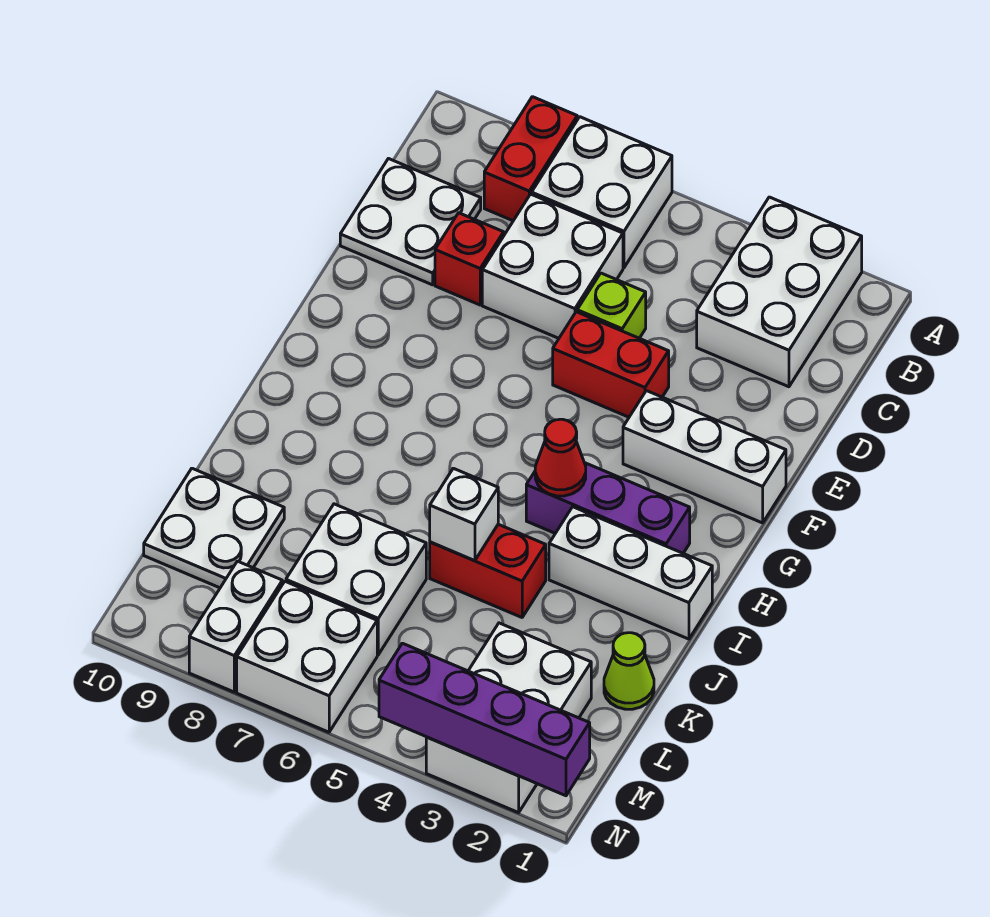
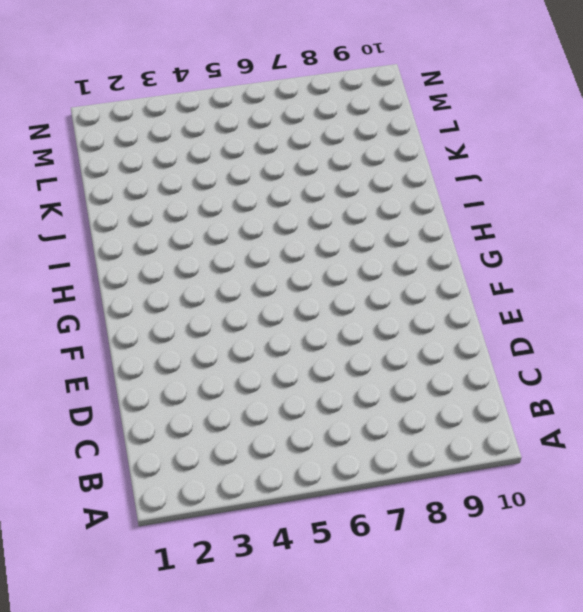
none -> white 2x3 brick [697,197,862,387]
none -> white 2x2 brick [532,117,672,268]
none -> red 1x2 brick [484,97,577,221]

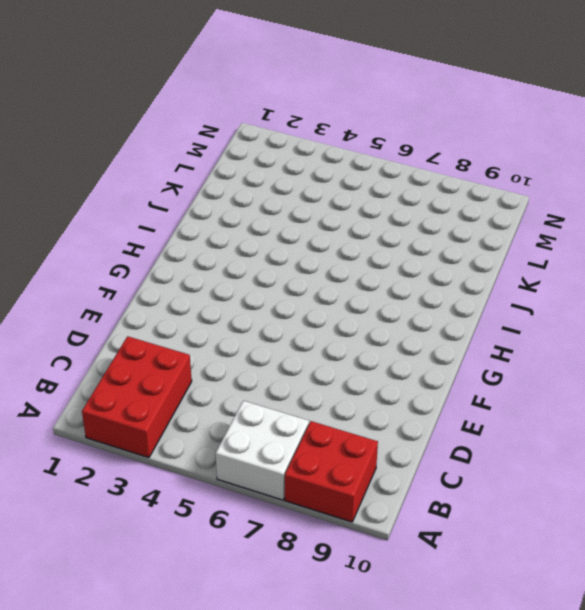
red 2x3 brick [82,336,192,458] -> white 2x3 brick [697,197,862,387]
red 2x2 brick [285,421,378,522] -> red 1x2 brick [484,97,577,221]
none -> white 2x2 brick [482,194,623,338]
none -> white 2x2 plate [340,159,481,285]
none -> lime 1x1 brick [577,273,646,338]

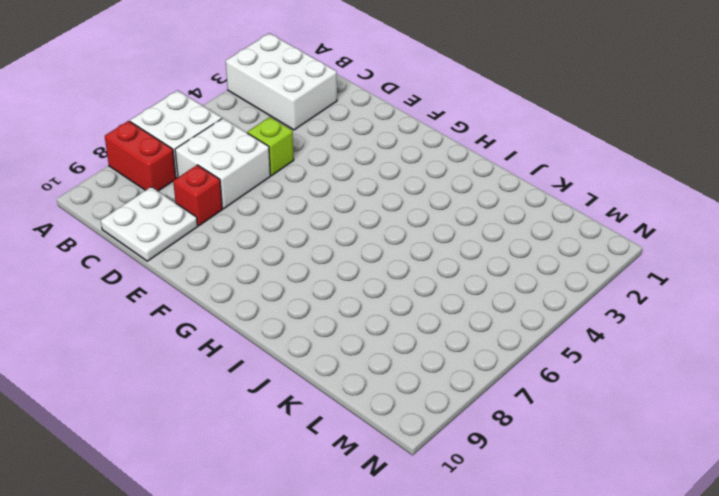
none -> red 1x2 brick [553,312,669,417]
none -> white 1x3 brick [623,391,786,523]
none -> purple 1x3 brick [526,463,690,553]

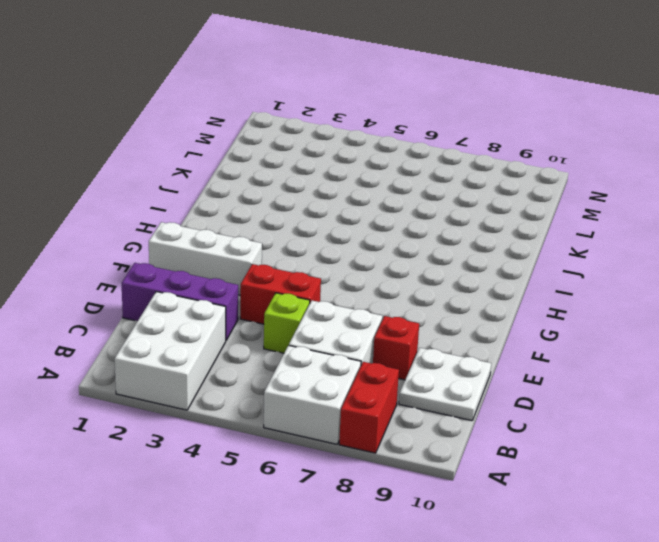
purple 1x3 brick [122,263,238,340] -> purple 1x3 brick moved to [526,463,690,553]
none -> white 1x3 brick [549,507,712,639]
none -> red 1x2 brick [430,524,546,617]
none -> lime 1x1 cone [604,633,654,709]

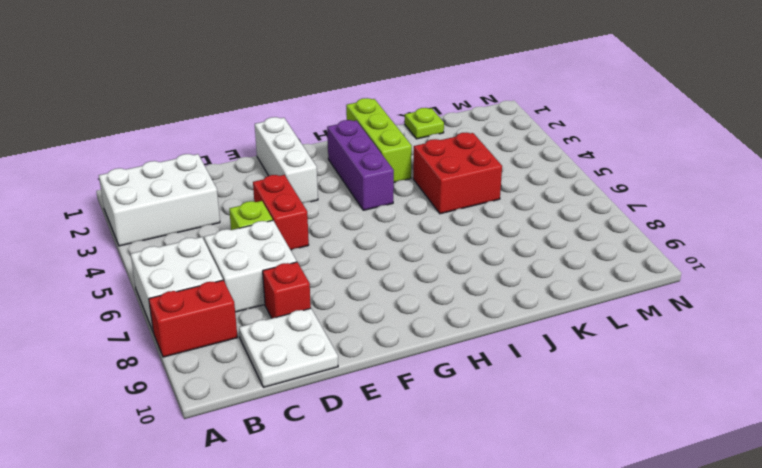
lime 1x3 brick [346,98,412,182] -> white 1x3 brick [549,507,712,639]
red 2x2 brick [413,133,502,214] -> red 1x2 brick [430,524,546,617]
lime 1x1 plate [405,108,444,139] -> lime 1x1 cone [604,633,654,709]
none -> white 2x2 brick [286,504,426,655]
none -> white 2x2 plate [144,468,284,588]
none -> white 2x3 brick [426,623,591,813]

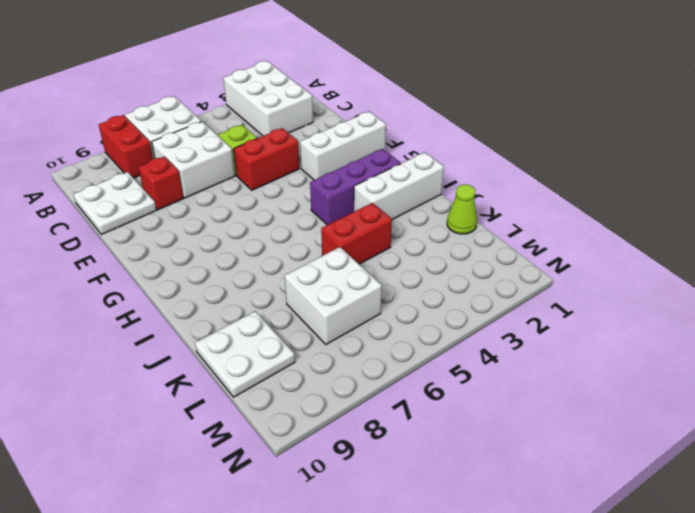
none -> white 2x3 brick [426,623,591,813]
none -> white 2x2 brick [237,582,377,732]
none -> white 1x2 brick [189,561,282,692]

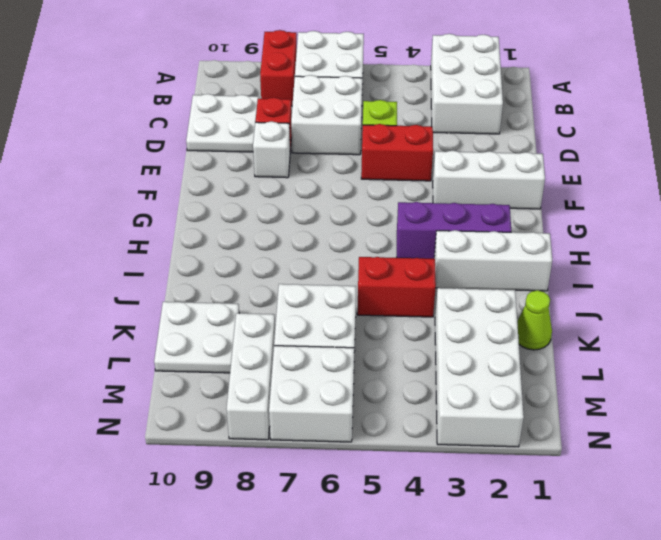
white 1x1 brick [253,121,290,178] -> white 1x1 brick moved to [430,468,498,561]
white 2x4 brick [435,288,524,447] -> white 2x3 brick [426,623,591,813]
white 1x3 brick [226,313,275,440] -> white 1x2 brick [189,561,282,692]
none -> red 1x1 cone [535,419,586,496]
none -> purple 1x4 brick [379,643,590,796]

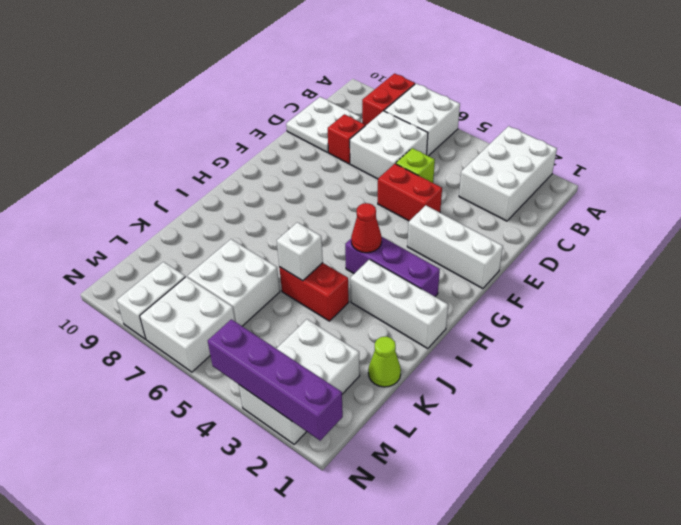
none -> white 2x2 plate [144,468,284,588]

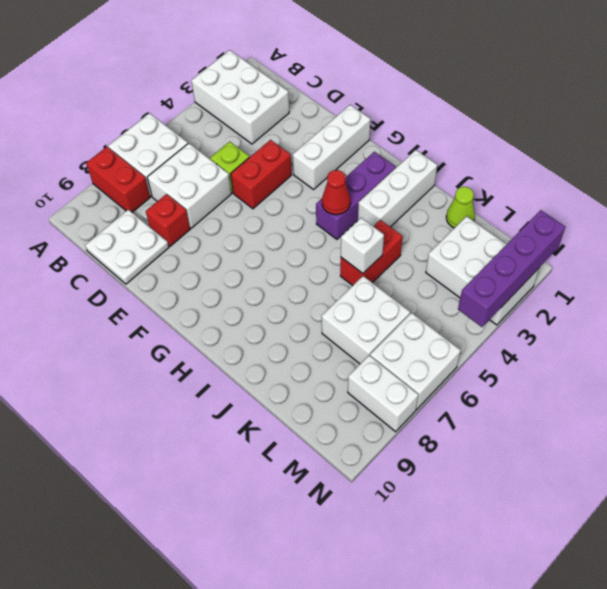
none -> white 2x2 plate [144,468,284,588]

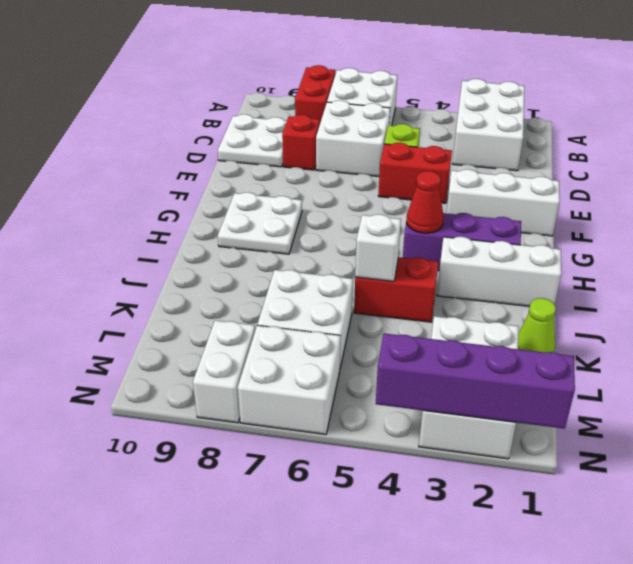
white 2x2 plate [218,192,302,254] -> white 2x2 plate moved to [144,468,284,588]

